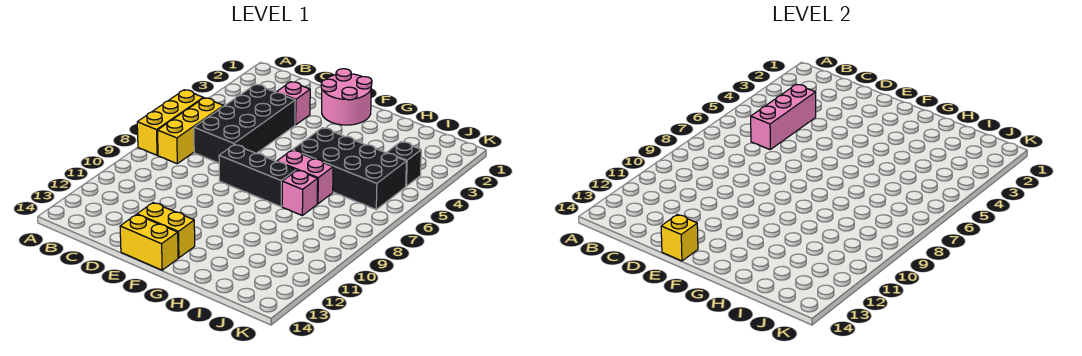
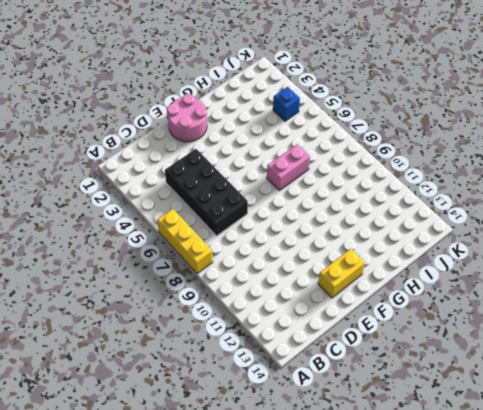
blue 1x1 brick [273,87,300,121] -> black 1x1 brick [387,142,421,186]
none -> yellow 1x3 brick [158,98,224,164]
none -> pink 1x1 brick [276,82,310,125]
none -> black 1x3 brick [219,145,296,207]

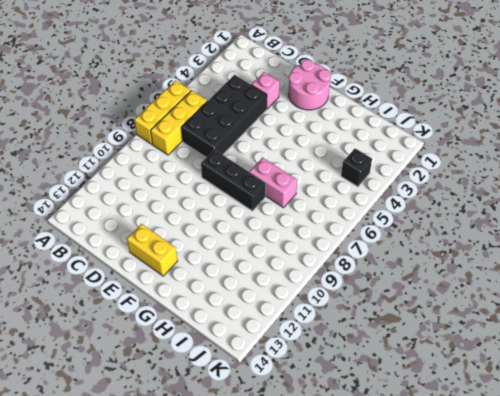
none -> yellow 1x2 brick [120,214,178,270]
none -> black 2x4 brick [293,128,406,209]
none -> pink 1x1 brick [282,170,318,215]

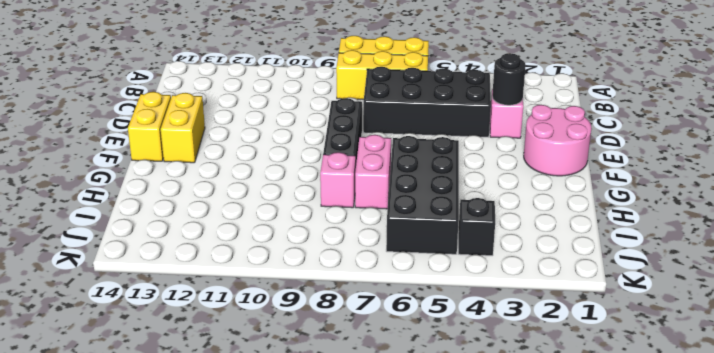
black 1x1 round brick [492,53,526,105] -> none
none -> pink 1x3 brick [751,84,816,149]
none -> yellow 1x1 brick [661,214,698,261]

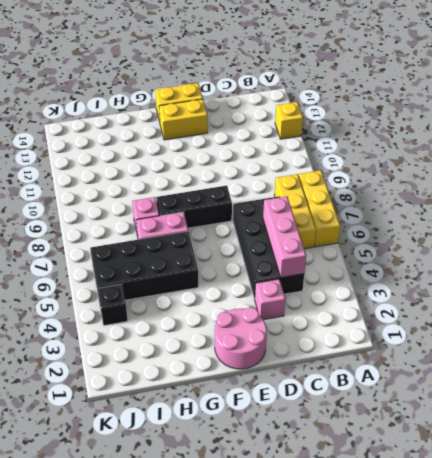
yellow 1x1 brick [275,102,303,139] -> yellow 1x1 brick moved to [661,214,698,261]

